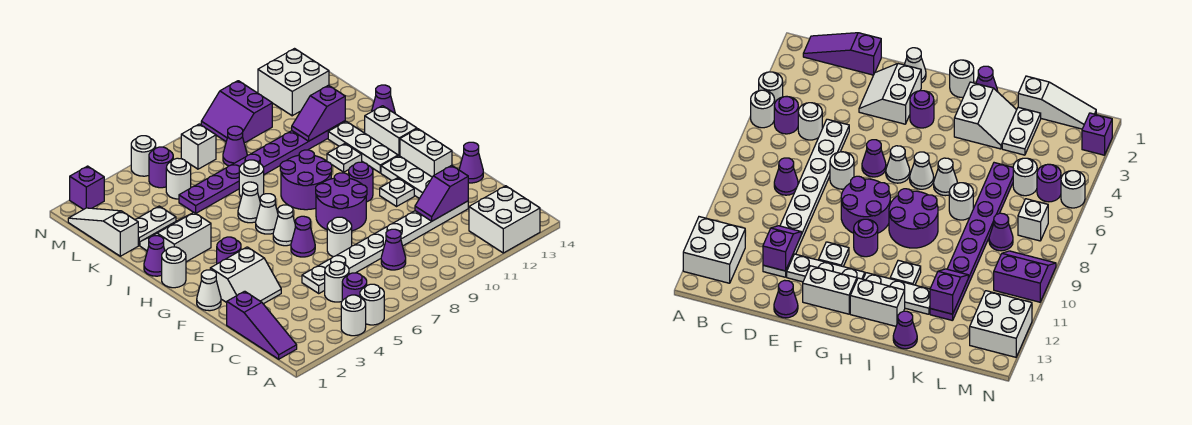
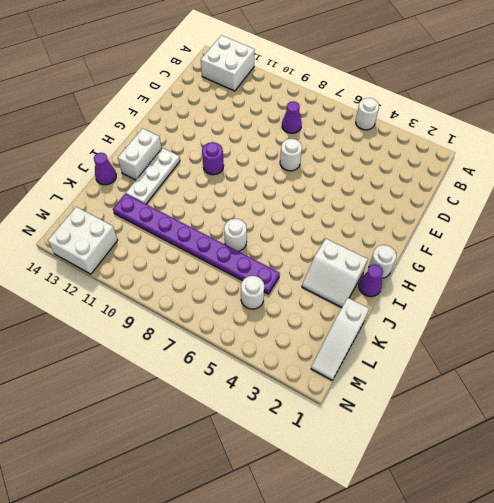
none -> white 1x1 round brick [341,295,366,336]
none -> purple 1x3 slope [227,291,297,359]
none -> purple 1x1 round brick [342,273,367,301]
none -> white 1x1 round brick [325,261,349,302]

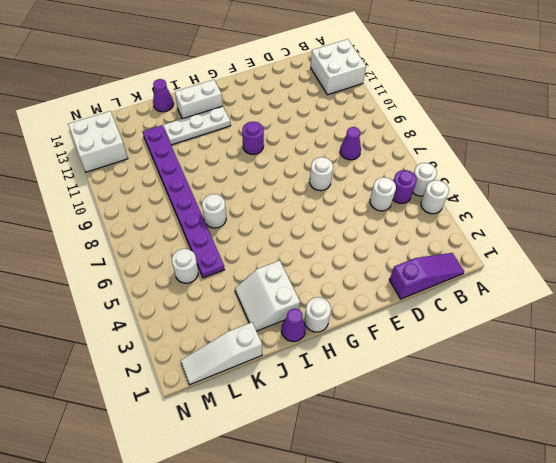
none -> white 1x8 plate [302,201,468,293]
none -> white 2x2 slope [210,247,281,304]
none -> white 1x3 plate [381,156,432,198]
none -> purple 1x1 cone [459,142,483,183]

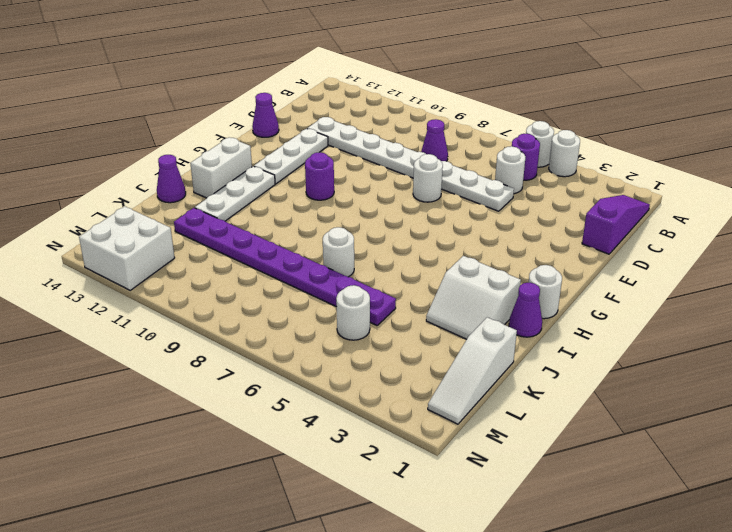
none -> white 2x2 brick [469,186,540,253]
none -> white 2x2 slope [210,247,281,304]
none -> white 1x1 cone [197,270,221,311]
none -> purple 1x1 cone [291,216,315,257]

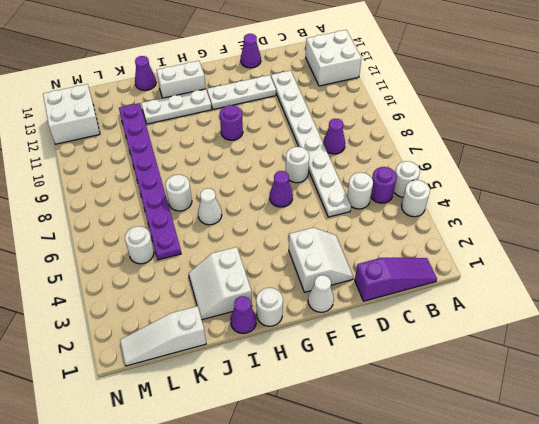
none -> purple 2x2 round brick [316,173,367,231]
none -> white 1x1 plate [380,178,414,206]
none -> white 1x2 brick [400,129,452,177]
none -> purple 1x1 round brick [217,237,241,264]

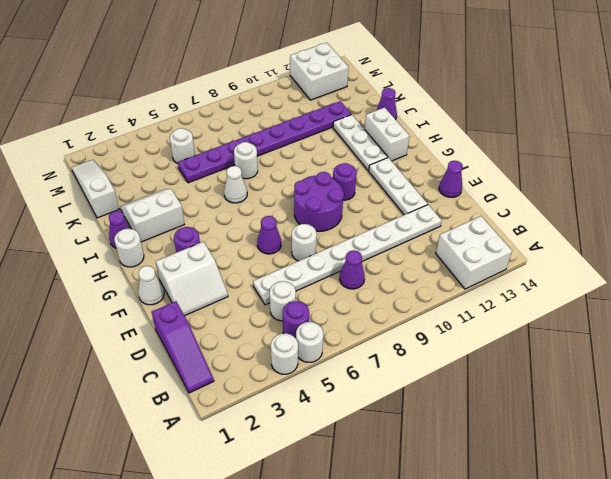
none -> white 1x1 plate [380,178,414,206]
none -> white 1x2 brick [400,129,452,177]
none -> white 1x1 cone [273,205,295,246]
none -> white 1x1 cone [256,194,278,234]

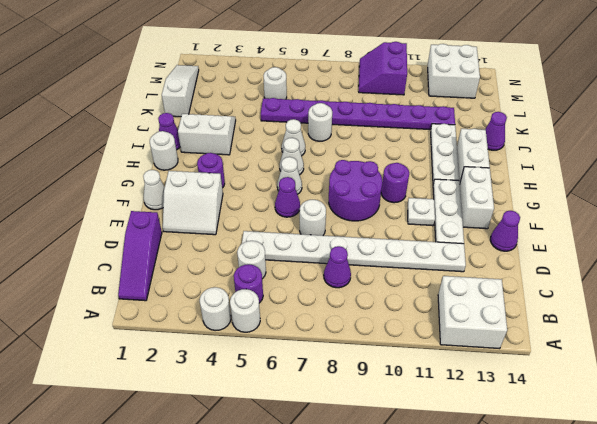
none -> purple 2x2 round brick [280,150,332,210]
none -> white 1x1 plate [327,144,362,172]
none -> white 1x2 plate [135,206,176,245]
none -> purple 1x1 cone [223,126,247,166]

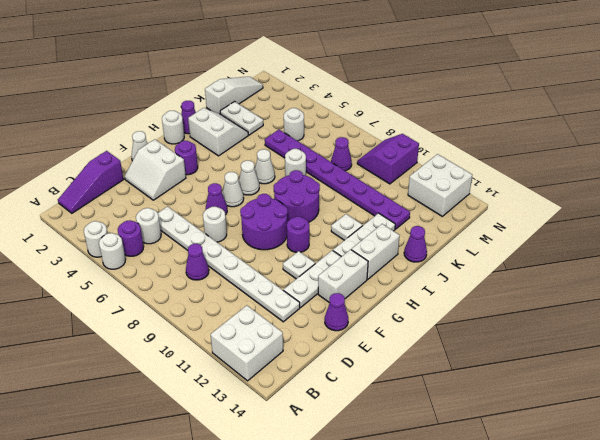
none -> purple 1x1 round brick [149,147,173,188]
none -> white 1x1 brick [181,124,216,169]
none -> purple 1x1 brick [70,166,104,210]
none -> white 1x1 round brick [131,136,156,176]

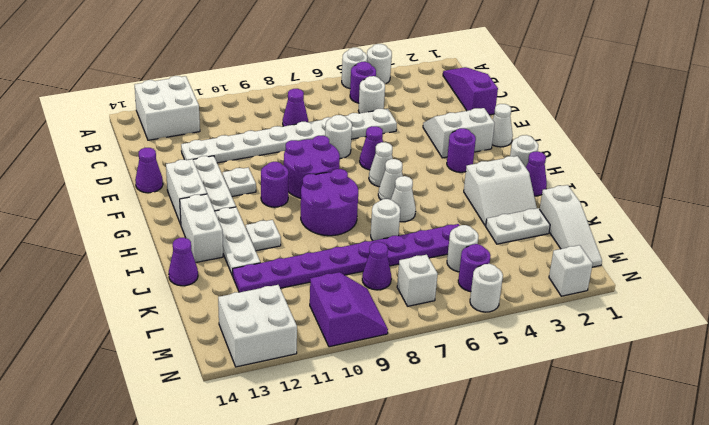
white 1x1 brick [549,245,593,296] -> purple 1x1 brick [70,166,104,210]
none -> purple 1x2 slope [415,165,468,221]
none -> purple 1x2 slope [292,85,345,141]

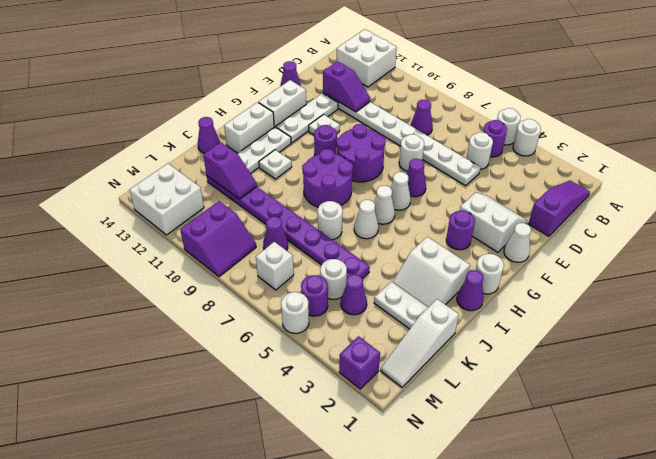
purple 1x1 cone [341,274,367,315] -> none

